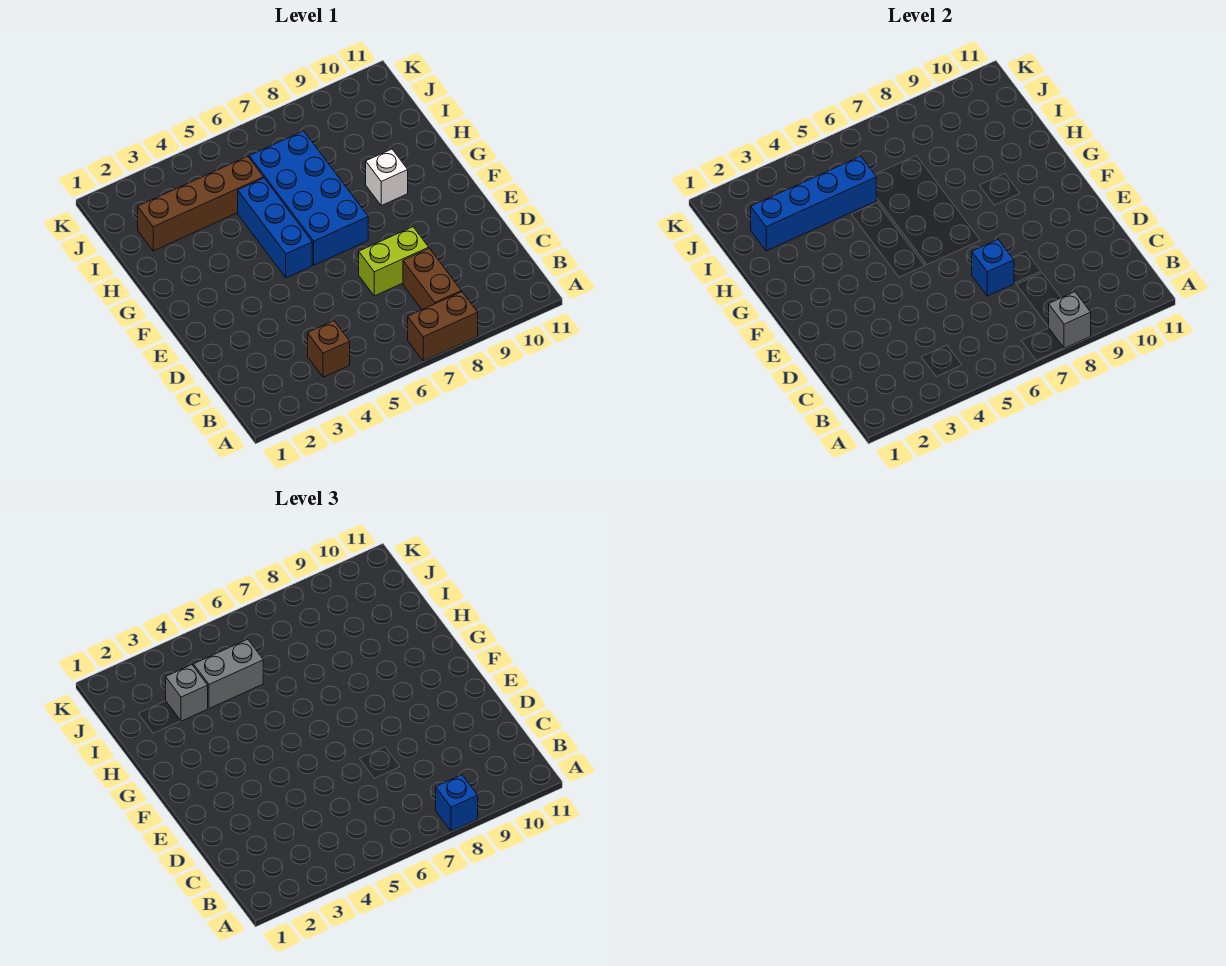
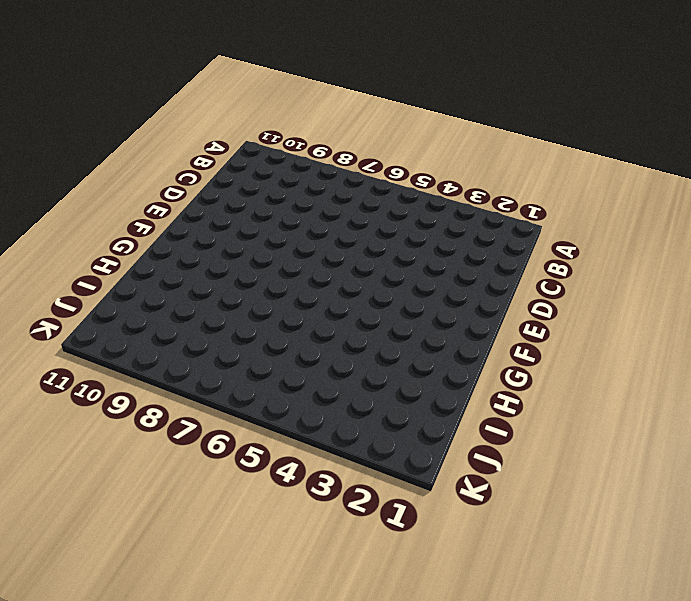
none -> brown 1x2 brick [408,292,478,361]
none -> brown 1x1 brick [308,321,350,377]
none -> brown 1x2 brick [403,248,461,310]

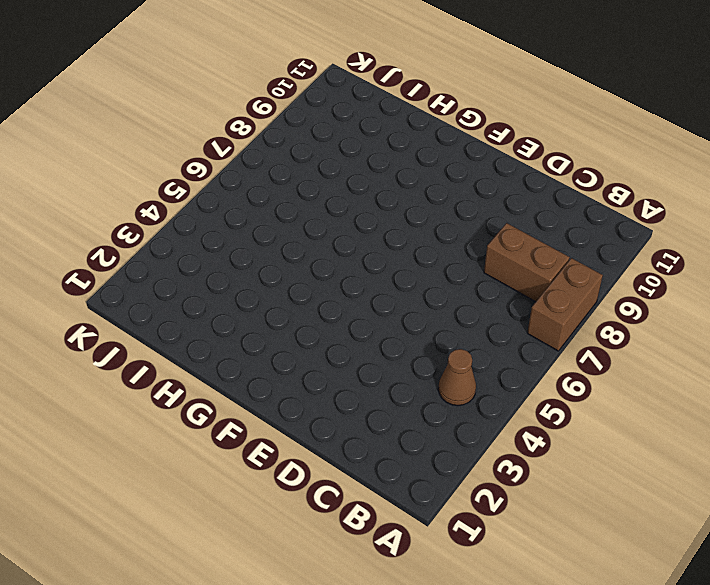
brown 1x1 cone [438,349,476,406] -> brown 1x1 brick [308,321,350,377]
none -> lime 1x2 brick [359,227,429,296]
none -> blue 1x3 brick [238,178,312,278]
none -> blue 2x4 brick [249,131,368,265]

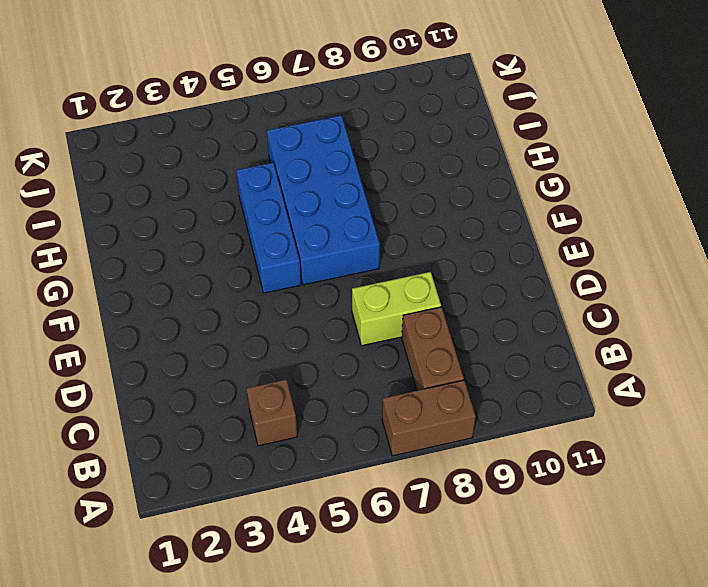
none -> white 1x1 brick [366,149,408,205]
none -> brown 1x4 brick [138,156,263,251]
none -> grey 1x1 brick [1049,292,1091,348]

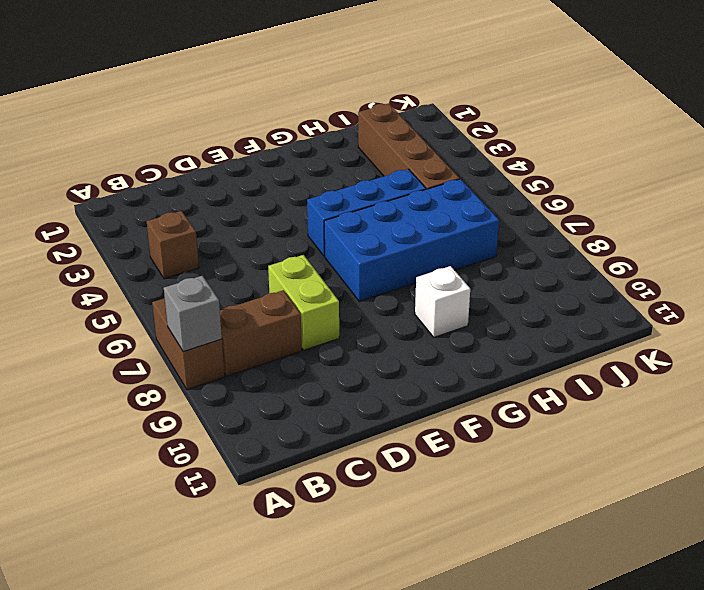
none -> blue 1x1 brick [972,240,1014,296]
none -> blue 1x4 brick [751,156,876,251]
none -> blue 1x1 brick [436,775,478,831]

